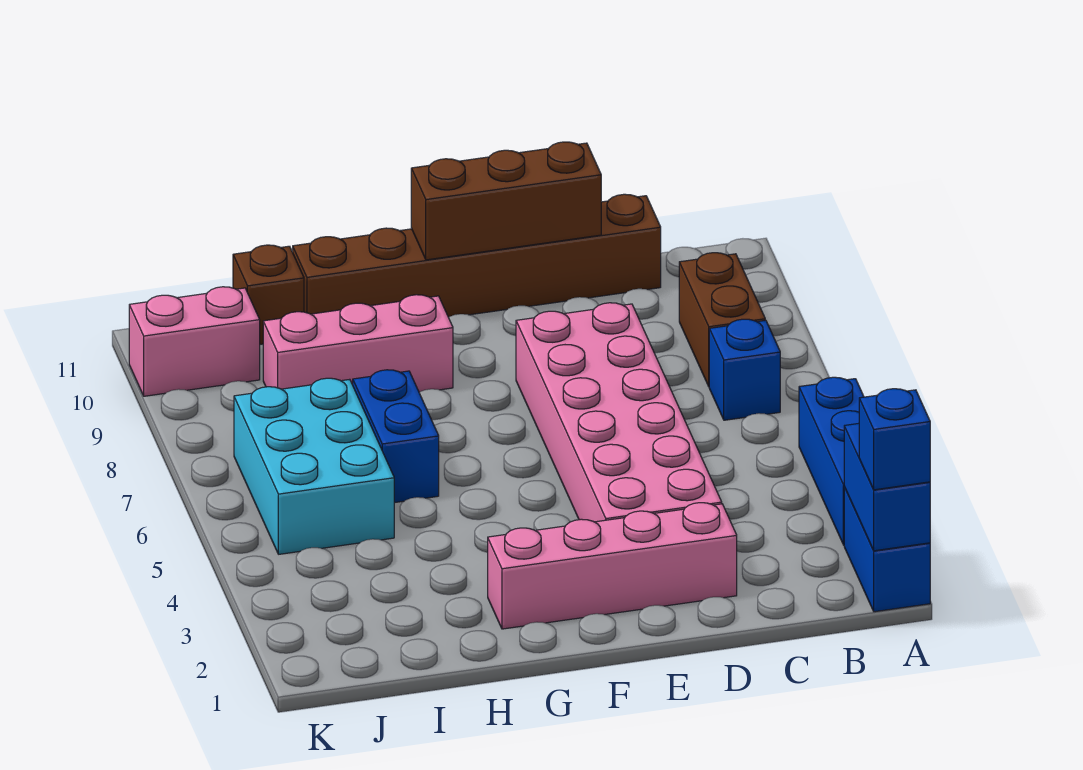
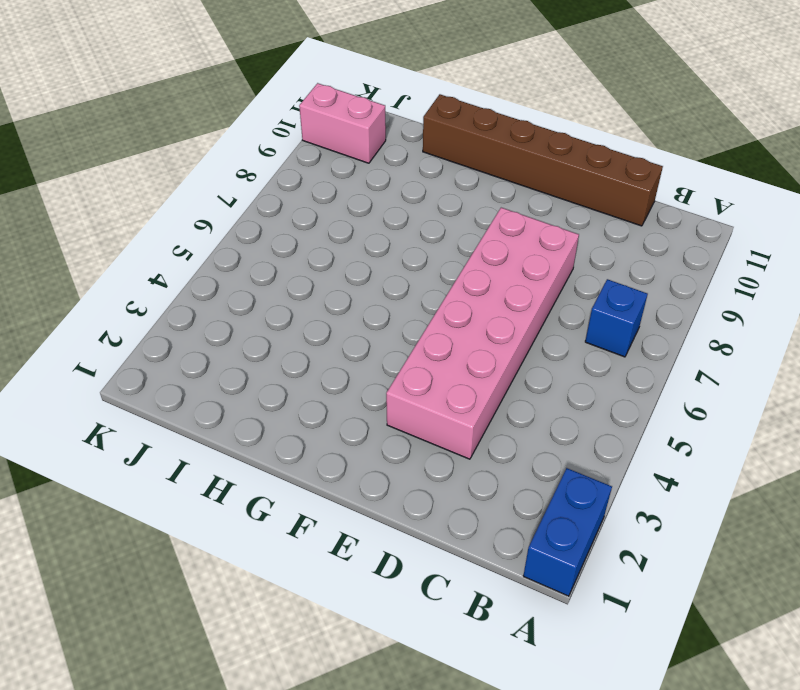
none -> blue 1x3 brick [799,377,864,545]
none -> brown 1x2 brick [679,253,765,386]
none -> pink 1x4 brick [488,503,737,629]

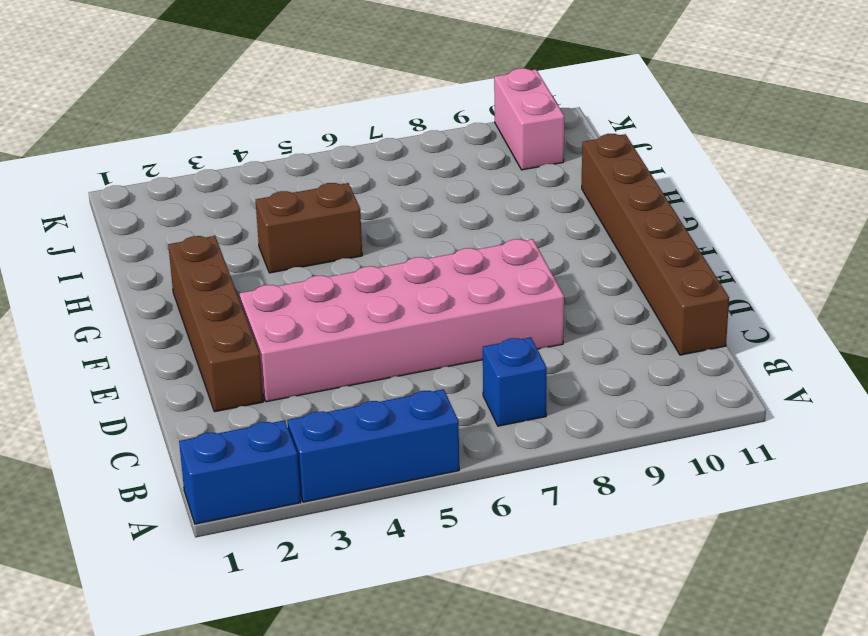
brown 1x4 brick [168,236,263,412] -> pink 1x4 brick [488,503,737,629]
brown 1x2 brick [255,183,362,273] -> brown 1x2 brick moved to [679,253,765,386]
none -> pink 1x3 brick [263,295,453,392]
none -> blue 1x2 brick [353,370,439,503]
none -> cyan 2x3 brick [234,378,394,554]

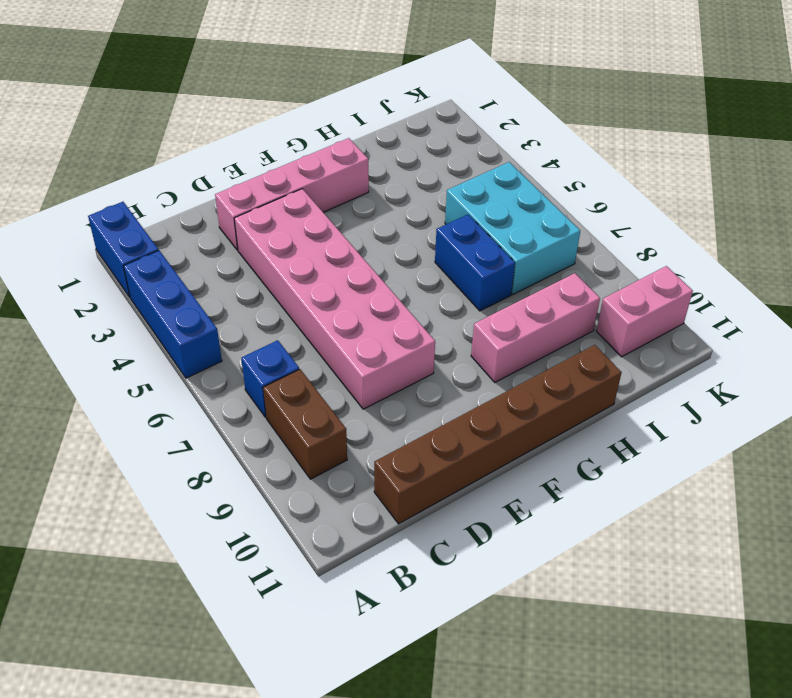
none -> brown 1x1 brick [233,245,304,344]
none -> blue 1x2 brick [844,423,930,551]
none -> brown 1x3 brick [411,142,601,260]

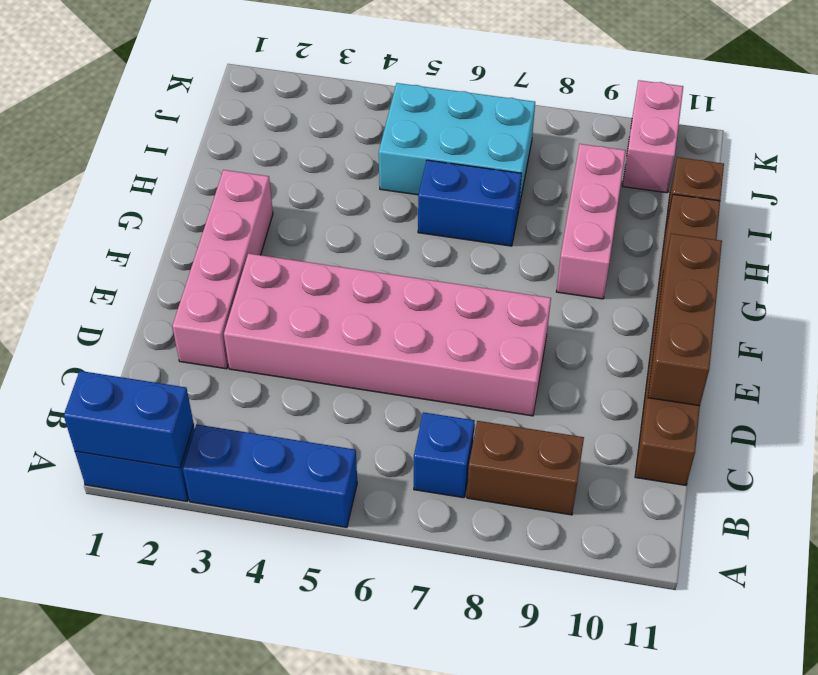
none -> blue 1x1 brick [859,389,930,490]

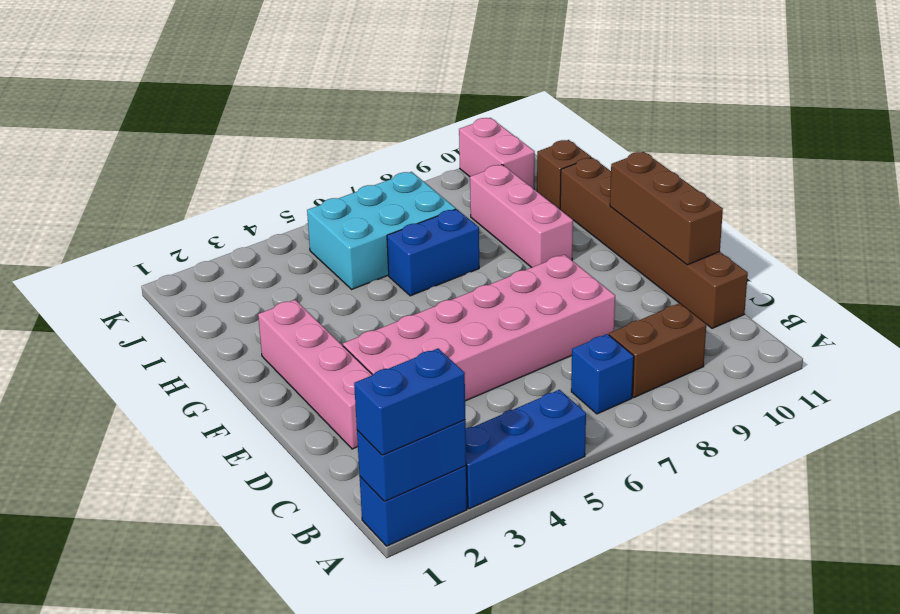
blue 1x2 brick [354,349,465,455] -> blue 1x1 brick [859,389,930,490]

